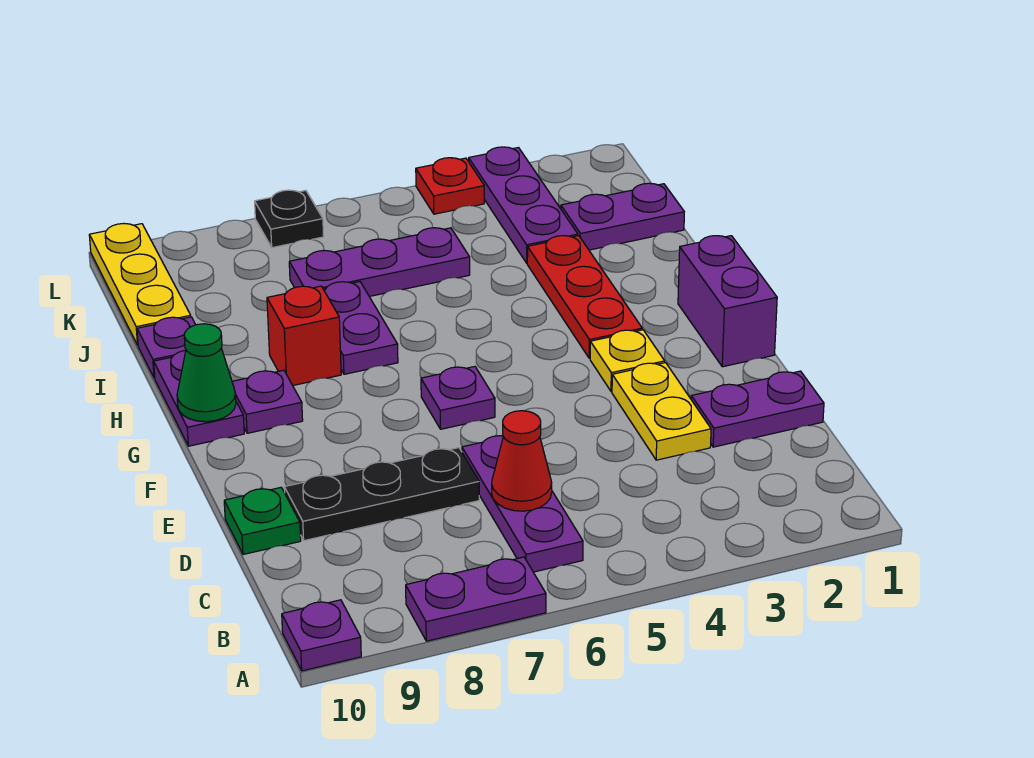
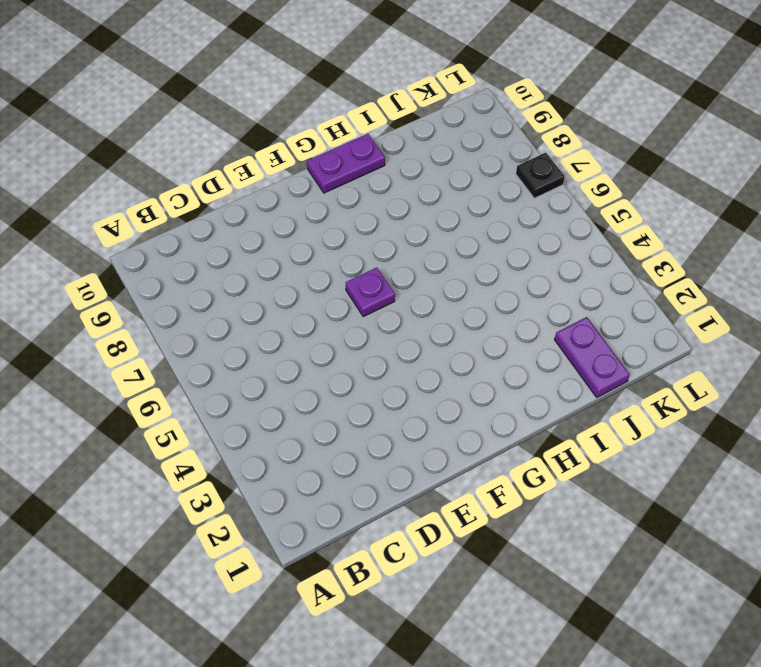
none -> purple 1x2 plate [406,557,546,641]
none -> purple 1x1 plate [282,600,361,671]
none -> purple 1x3 plate [462,436,583,572]

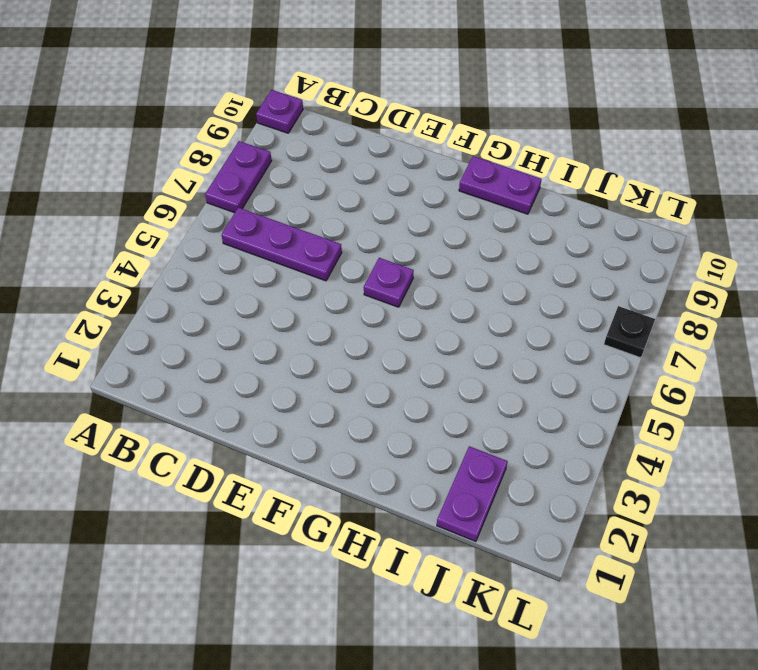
none -> purple 1x2 plate [691,371,824,447]
none -> yellow 1x2 plate [612,363,711,460]
none -> black 1x3 plate [284,448,479,541]

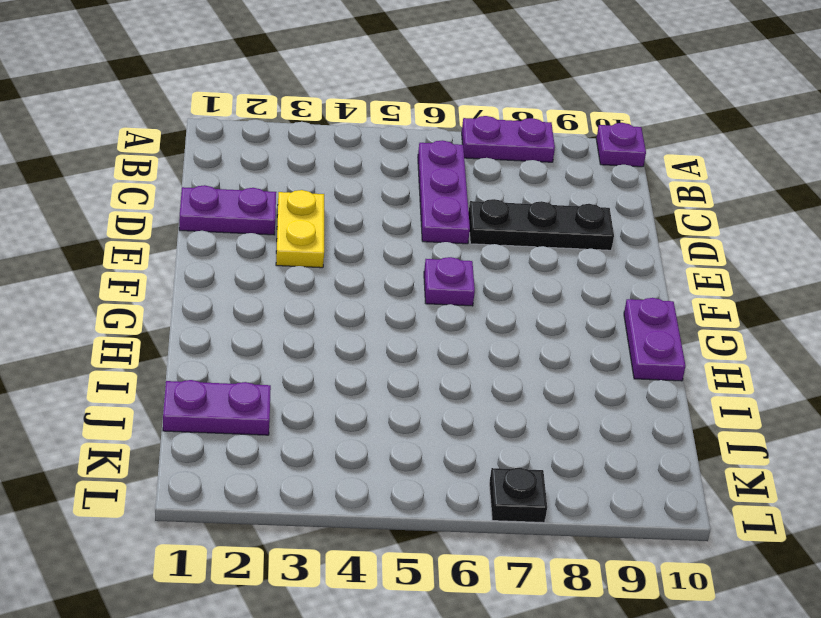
none -> green 1x1 plate [224,488,301,554]
none -> purple 1x2 brick [678,236,777,367]
none -> yellow 1x1 plate [590,330,665,391]

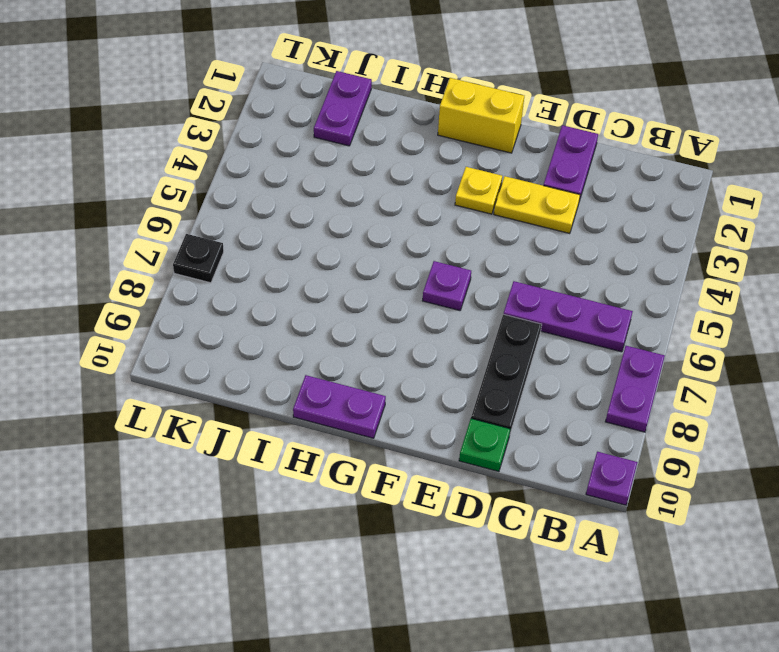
yellow 1x2 brick [438,78,524,153] -> purple 1x2 brick [678,236,777,367]
none -> red 1x3 plate [527,236,642,358]
none -> purple 1x1 plate [232,370,303,433]
none -> purple 1x2 plate [323,282,398,374]

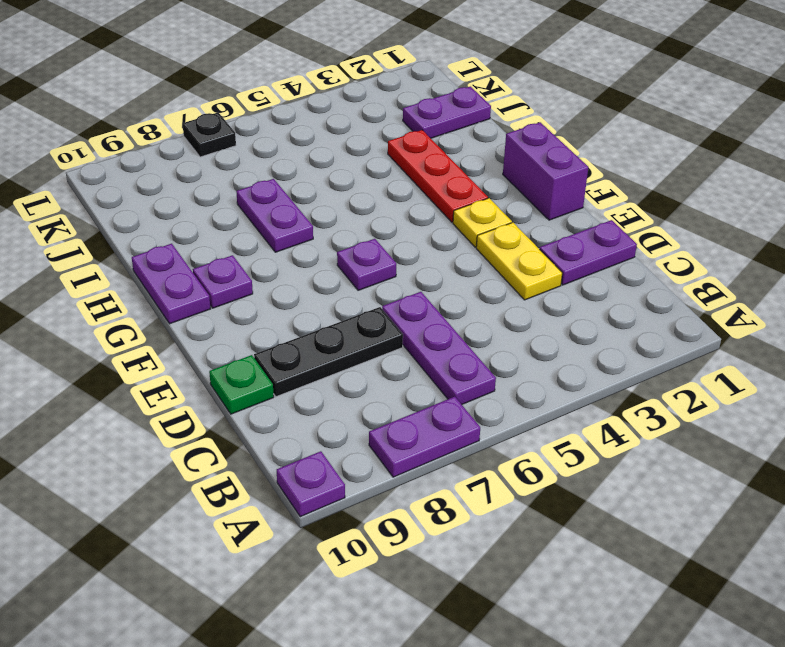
none -> red 1x1 brick [267,286,341,385]
none -> purple 1x1 plate [137,317,196,378]
none -> purple 1x3 plate [469,147,578,263]

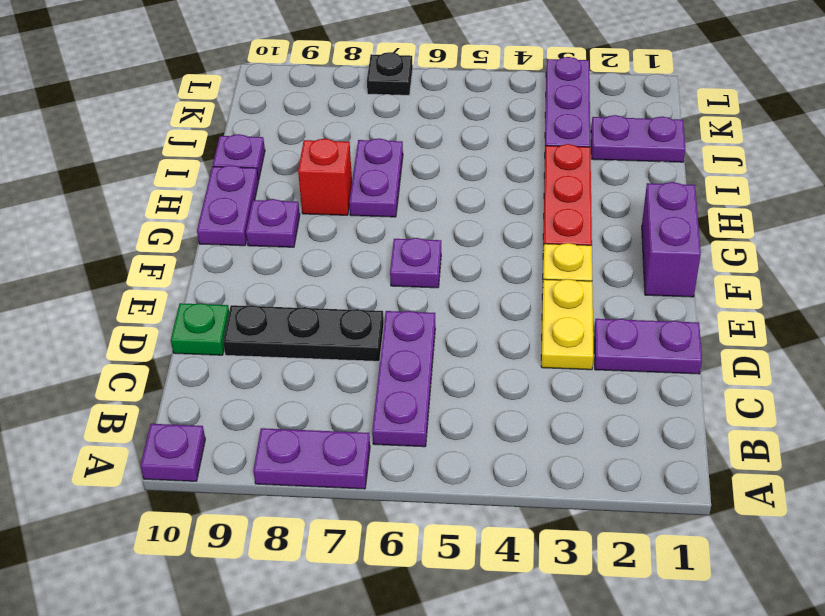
none -> purple 1x3 plate [289,228,470,297]
none -> yellow 1x3 plate [89,224,191,345]
none -> red 1x1 plate [416,158,484,214]

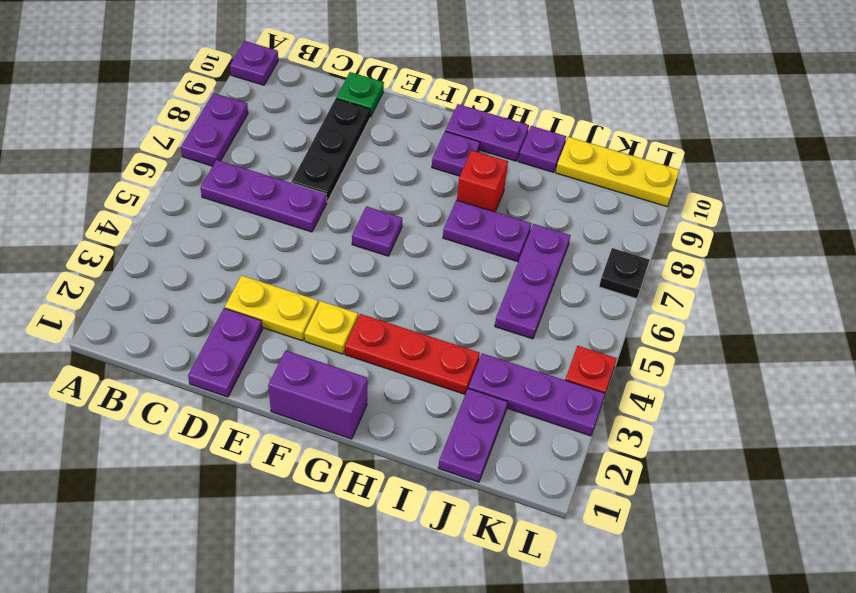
none -> red 1x1 cone [492,411,552,511]
none -> green 1x1 cone [177,324,236,422]

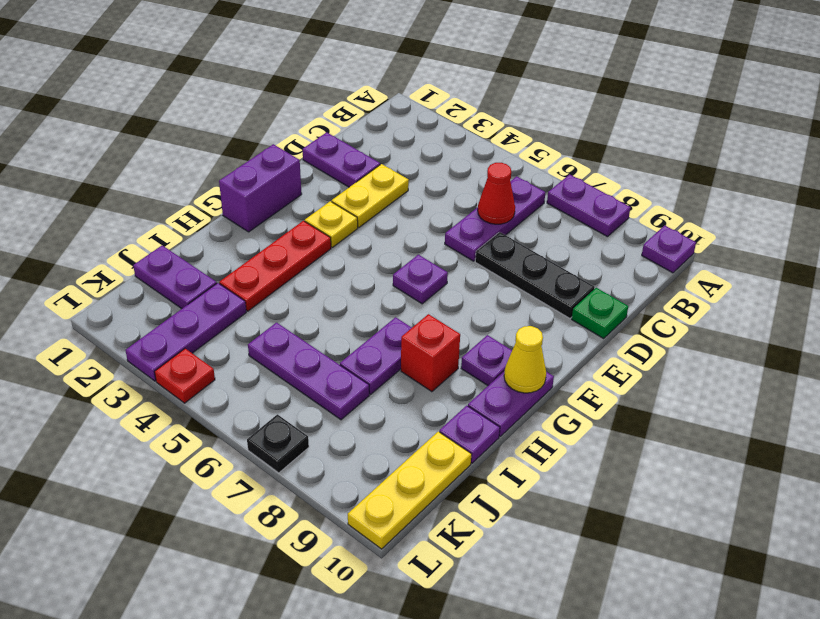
yellow 1x1 cone [504,326,546,393] -> green 1x1 cone [177,324,236,422]

